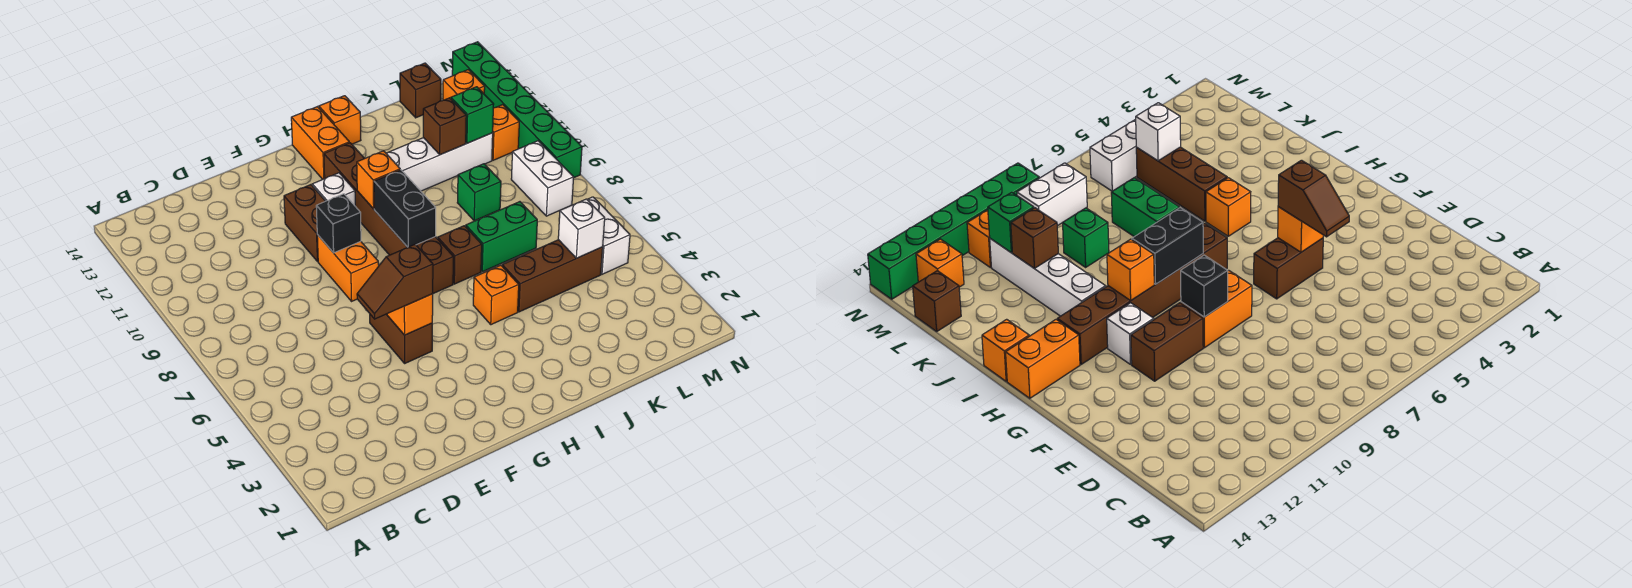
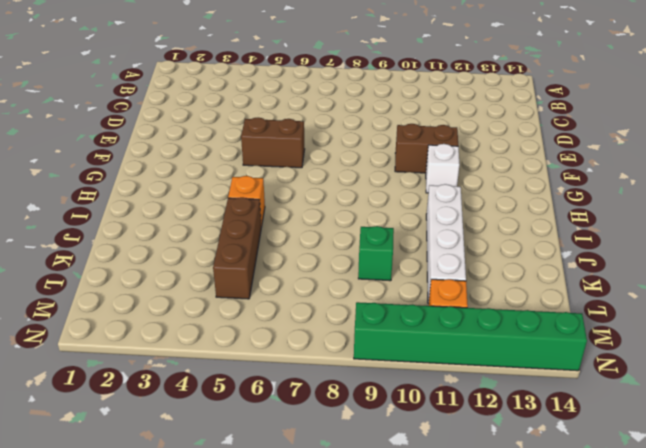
none -> orange 1x2 brick [317,235,379,301]
none -> brown 1x6 brick [324,143,453,294]
none -> orange 1x2 brick [291,107,349,179]

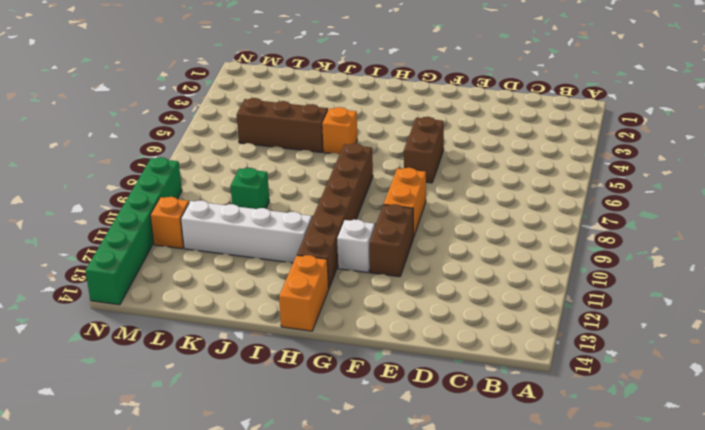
none -> brown 1x1 brick [438,226,482,284]
none -> orange 1x1 brick [319,96,361,144]
none -> green 1x2 brick [465,202,537,272]

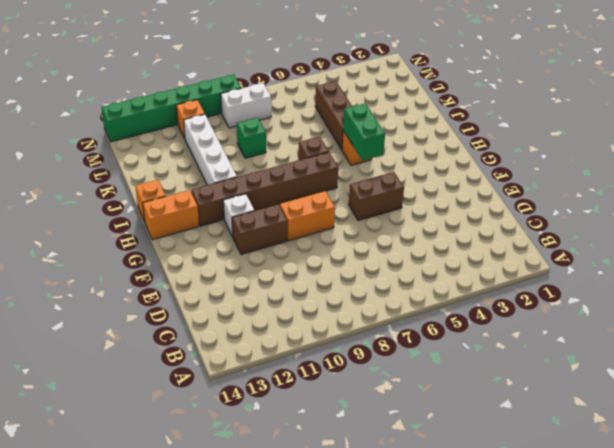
green 1x2 brick [343,103,385,161] -> green 1x2 brick moved to [465,202,537,272]
none -> brown 1x1 brick [400,63,441,118]
none -> white 1x2 brick [587,197,630,274]
none -> orange 1x1 brick [443,70,485,100]

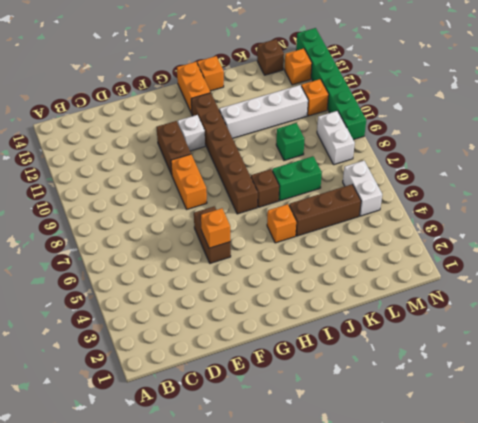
none -> black 1x1 brick [316,194,361,253]
none -> black 1x2 brick [374,170,436,247]
none -> orange 1x1 brick [357,151,400,209]

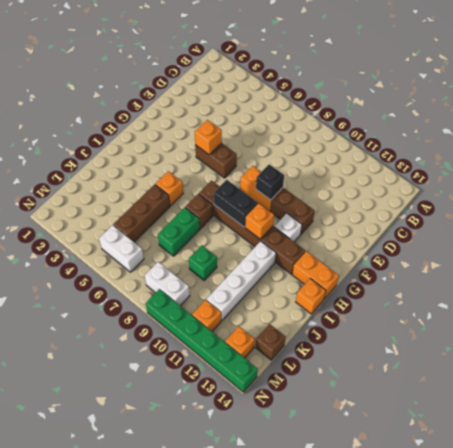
none -> brown 1x1 brick [423,98,466,155]
none -> white 1x1 brick [558,199,605,258]
none -> green 1x1 brick [451,87,494,143]

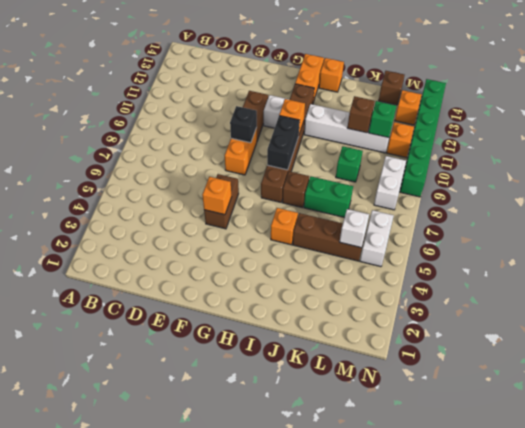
none -> brown 1x2 slope [357,244,433,319]

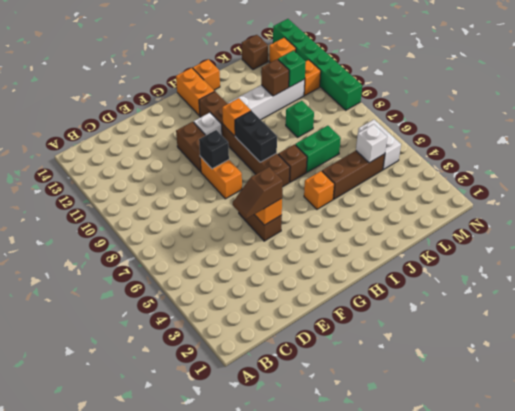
none -> white 1x2 brick [511,141,574,216]

